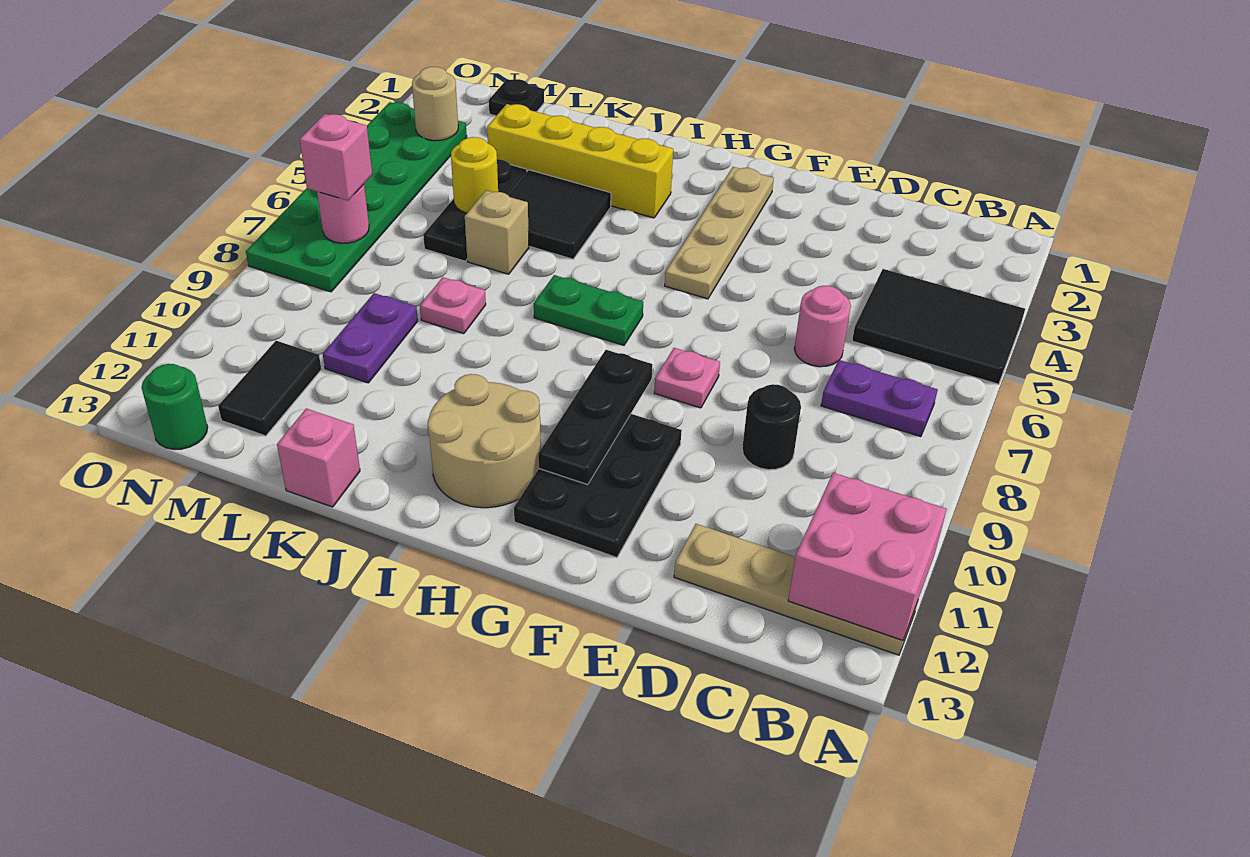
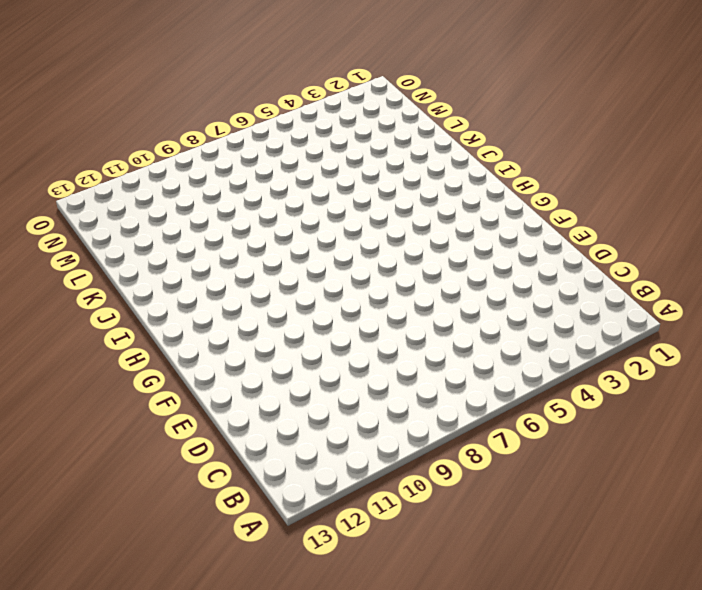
none -> black 2x3 tile [852,269,1025,384]
none -> tan 1x4 plate [674,524,918,655]
none -> purple 1x2 plate [821,360,938,437]

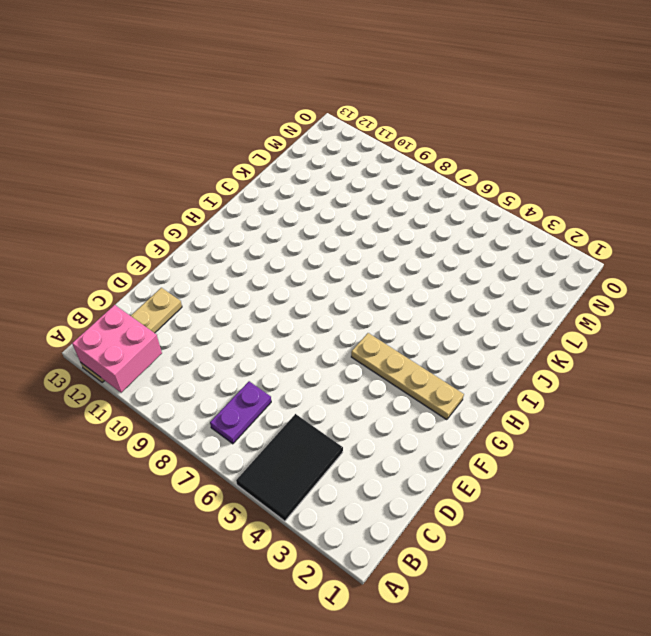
none -> pink 1x1 round brick [794,286,851,367]
none -> black 1x1 round brick [742,384,801,470]
none -> pink 1x1 plate [654,348,720,408]

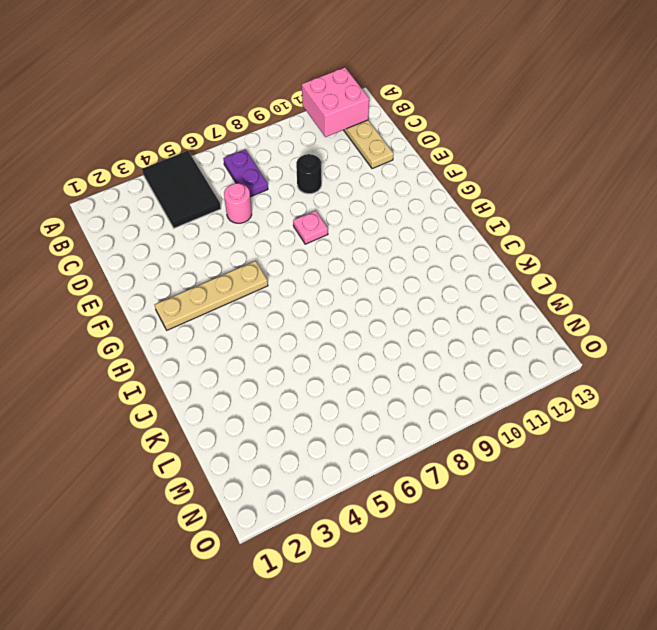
none -> black 2x3 plate [514,414,682,557]
none -> green 1x2 plate [534,275,643,345]
none -> tan 2x2 round brick [428,374,541,508]

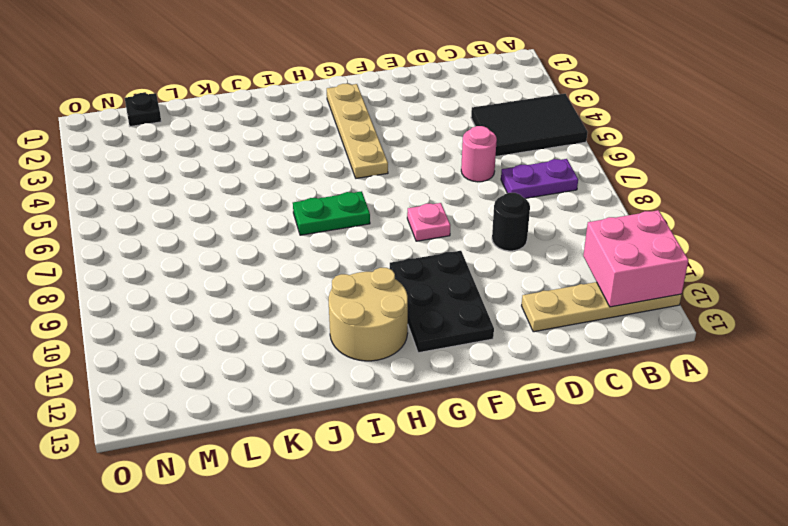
none -> yellow 1x4 brick [487,104,673,218]
none -> black 2x2 tile [508,170,611,259]
none -> tan 1x1 brick [465,190,529,274]

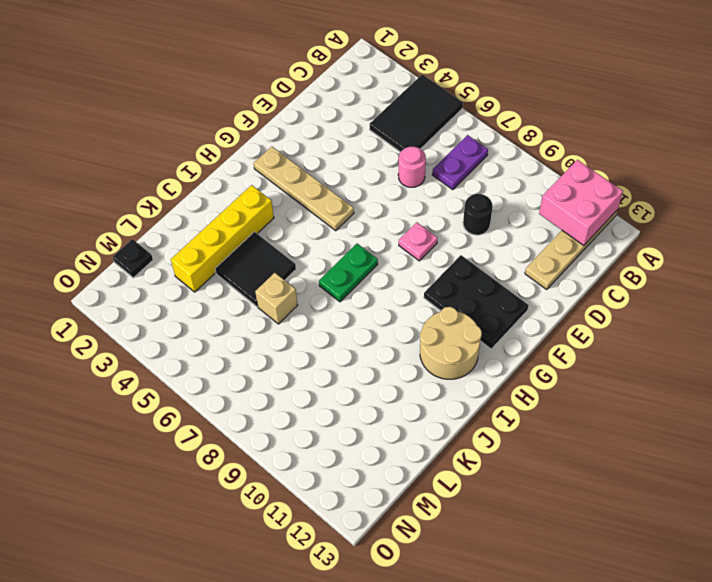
none -> pink 1x1 plate [420,277,486,334]
none -> pink 1x1 brick [277,409,360,507]
none -> black 1x3 plate [423,159,527,261]

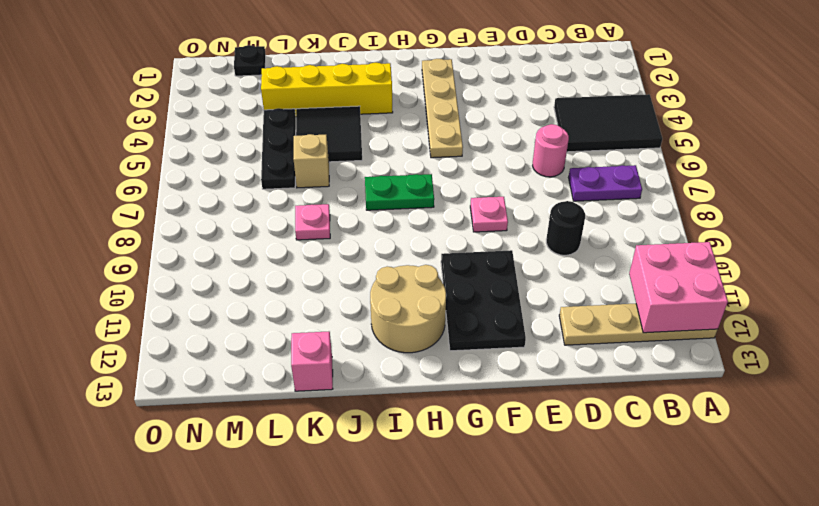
none -> purple 1x2 plate [323,293,418,383]
none -> black 1x2 tile [218,341,321,436]
none -> green 2x6 plate [246,102,467,292]

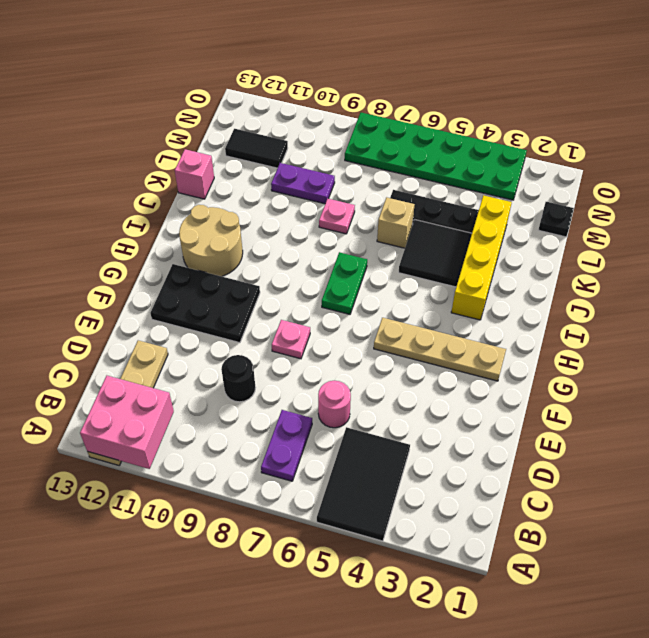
none -> green 1x1 round brick [141,364,208,449]
none -> black 1x3 plate [538,350,653,485]
none -> yellow 1x1 round brick [451,137,498,213]

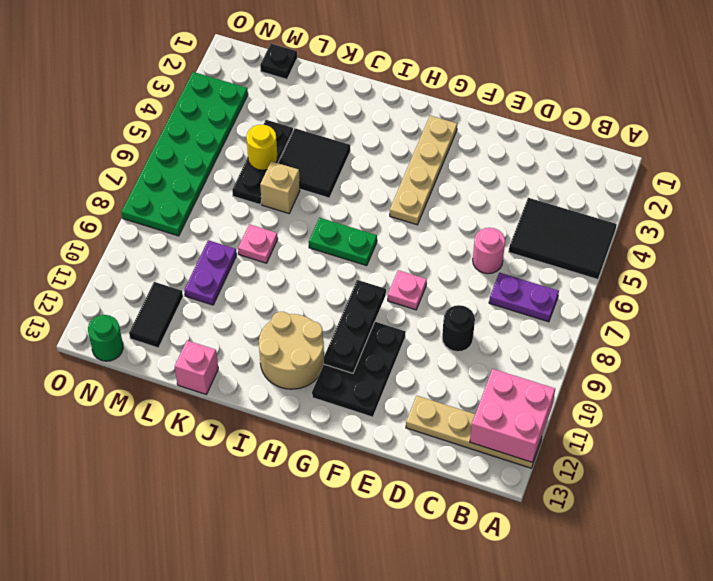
none -> yellow 1x4 brick [487,104,673,218]
none -> tan 1x1 round brick [412,67,458,141]
none -> pink 1x1 round brick [317,184,369,243]

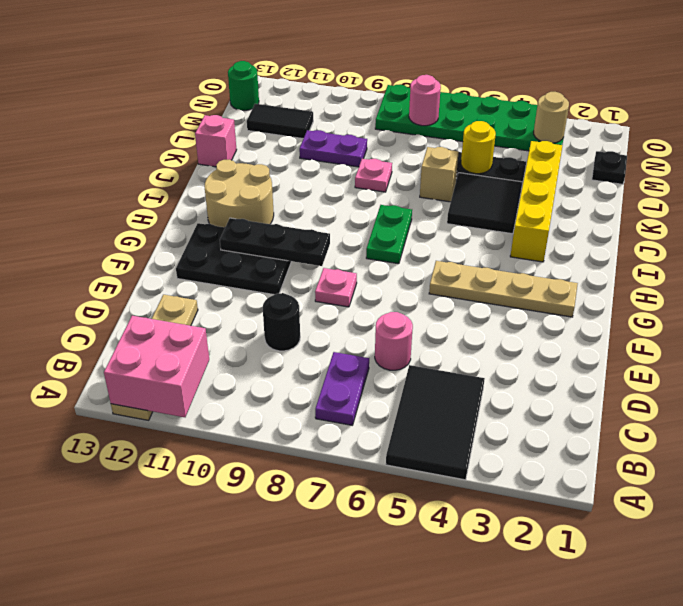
none -> pink 1x1 brick [300,114,372,200]

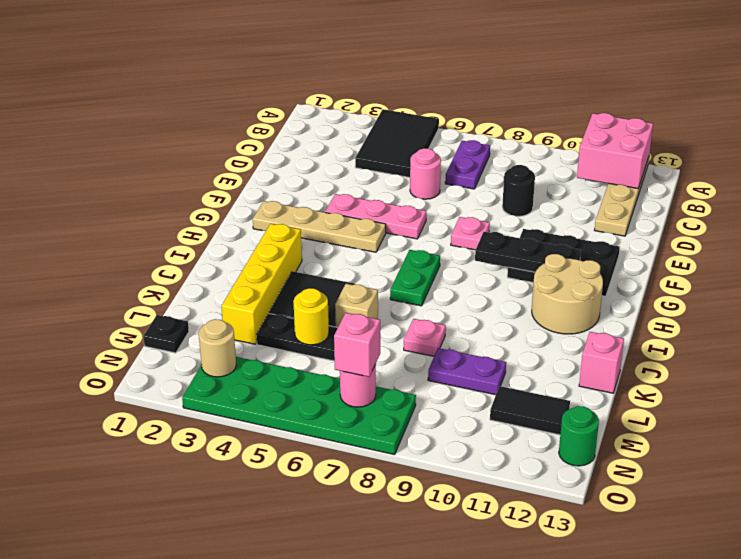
pink 1x3 plate [325,194,426,239] -> none

